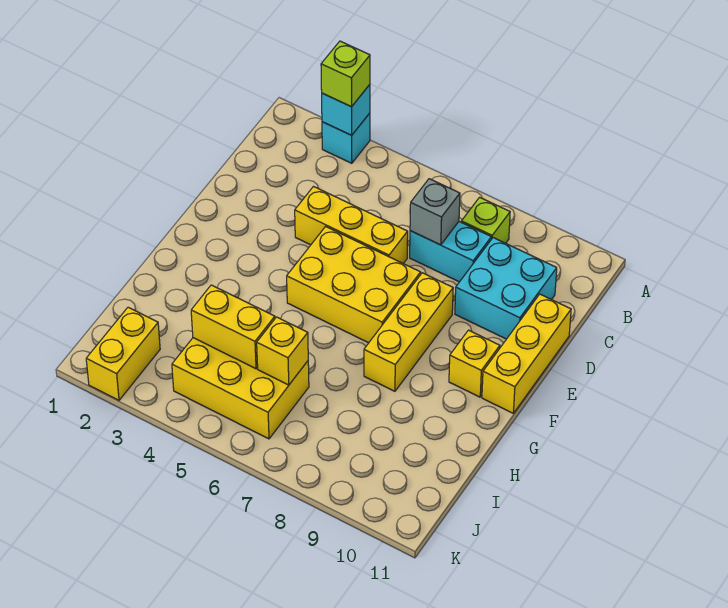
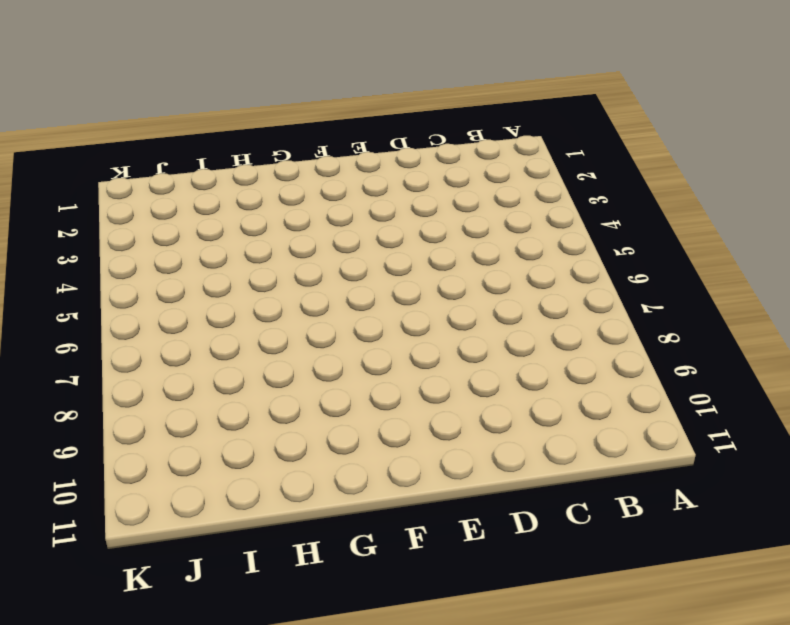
none -> cyan 1x1 brick [322,113,370,163]
none -> lime 1x1 brick [461,197,510,243]
none -> cyan 1x2 brick [410,222,491,282]

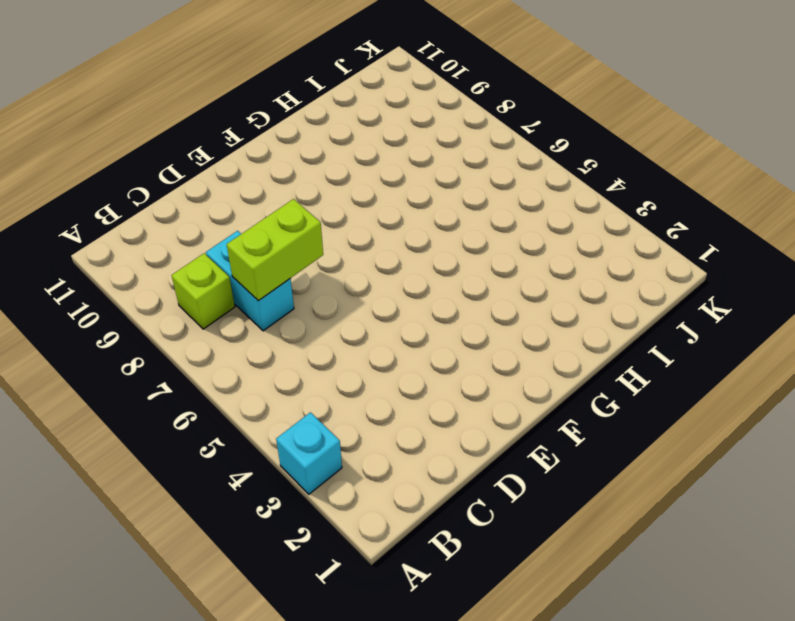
lime 1x2 brick [227,199,323,301] -> grey 1x1 brick [410,179,460,245]
none -> cyan 2x2 brick [455,238,557,339]
none -> yellow 1x3 brick [295,187,408,263]
none -> yellow 1x3 brick [482,294,571,413]

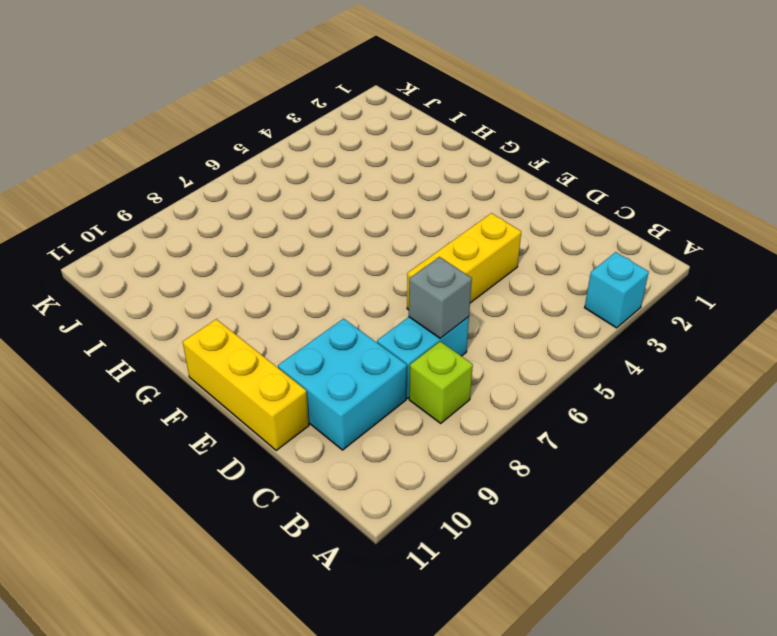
none -> yellow 2x3 brick [287,227,421,343]
none -> yellow 1x3 brick [364,273,453,391]
none -> yellow 1x1 brick [449,330,500,397]

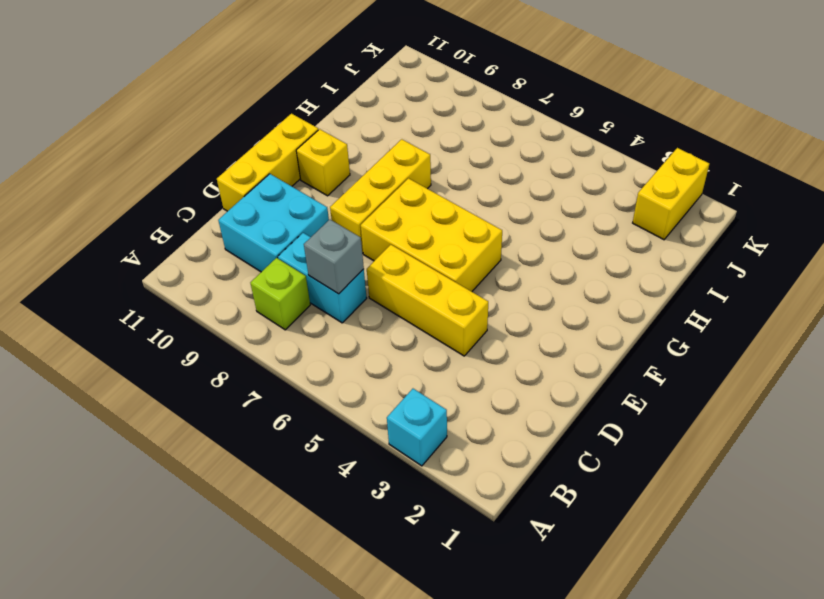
none -> yellow 2x3 brick [172,338,309,439]
none -> cyan 1x1 brick [322,85,370,135]
none -> yellow 1x2 brick [191,285,275,369]

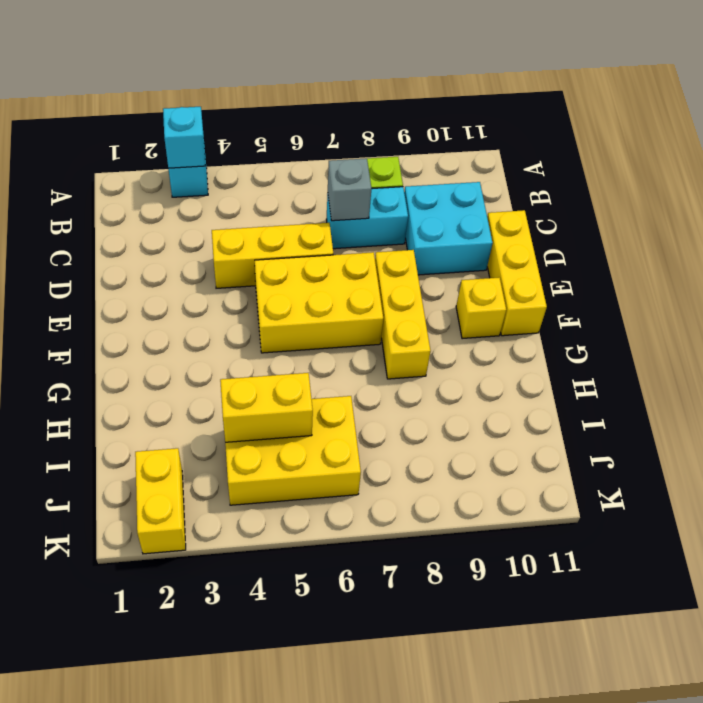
none -> yellow 1x1 brick [257,317,308,385]
none -> lime 1x1 brick [321,41,370,107]

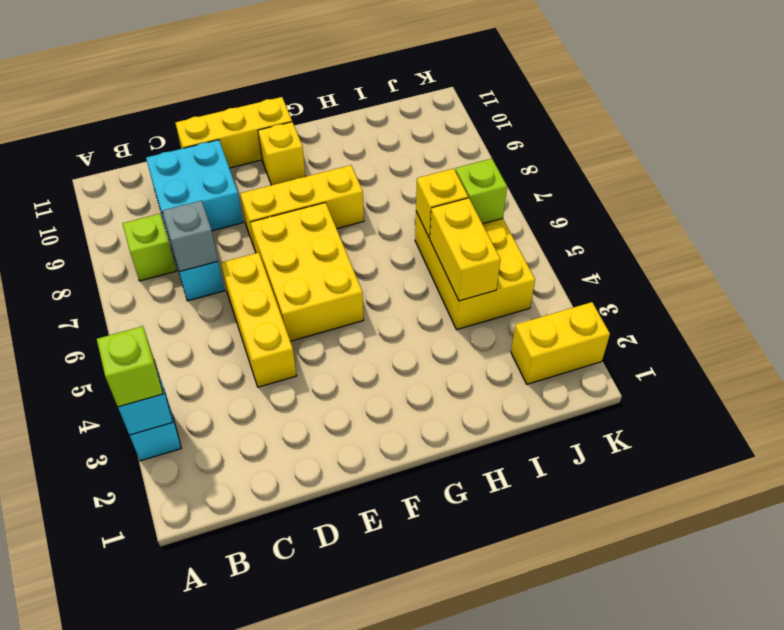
lime 1x1 brick [455,159,507,224] -> none

